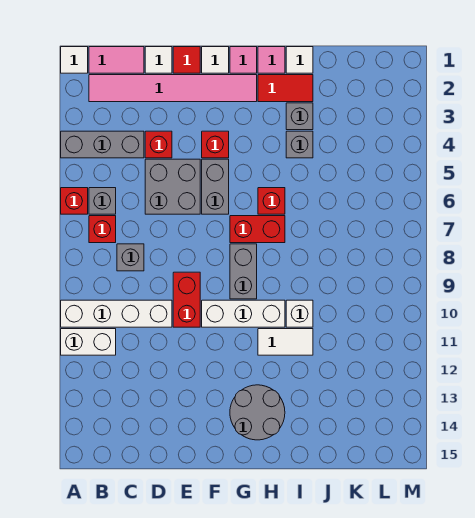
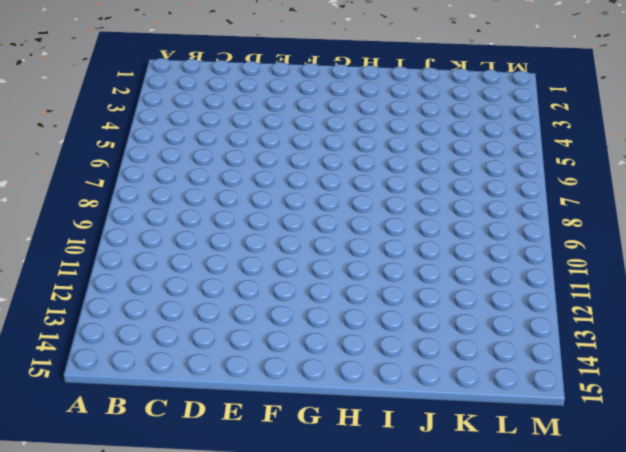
none -> white 1x1 tile [61,47,88,73]
none -> grey 1x3 brick [61,131,144,158]
none -> red 1x1 brick [61,188,88,214]
none -> white 1x4 brick [61,300,172,327]

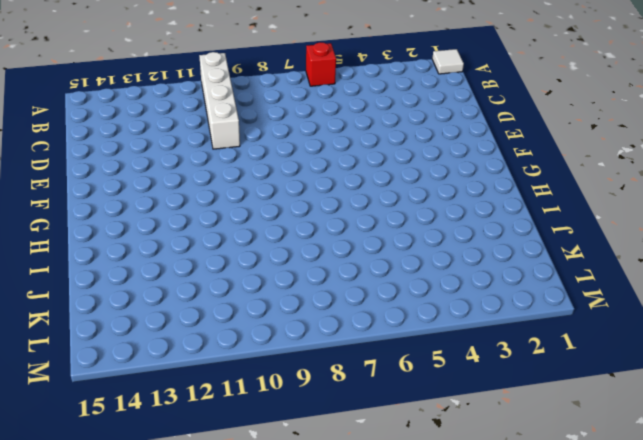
none -> grey 1x3 brick [61,131,144,158]
none -> white 1x2 brick [61,329,116,355]
none -> pink 1x2 tile [89,47,144,73]
none -> pink 1x6 tile [89,75,257,102]

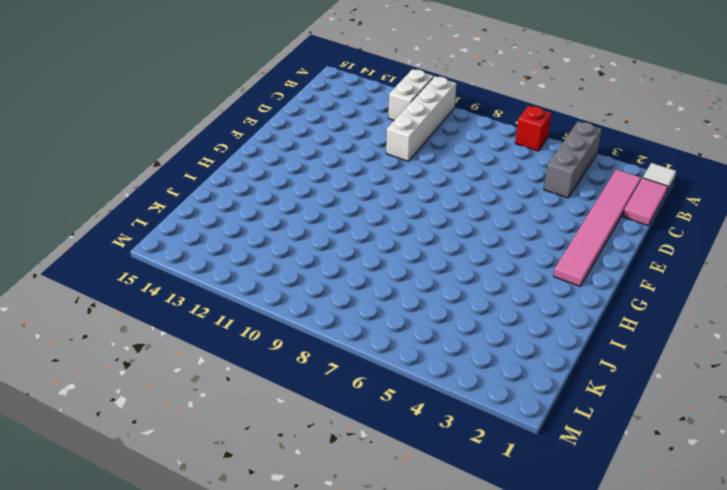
none -> grey 1x1 brick [89,188,116,214]
none -> red 1x1 brick [89,216,116,243]
none -> grey 1x1 brick [117,244,144,271]
none -> white 1x1 tile [145,47,172,73]

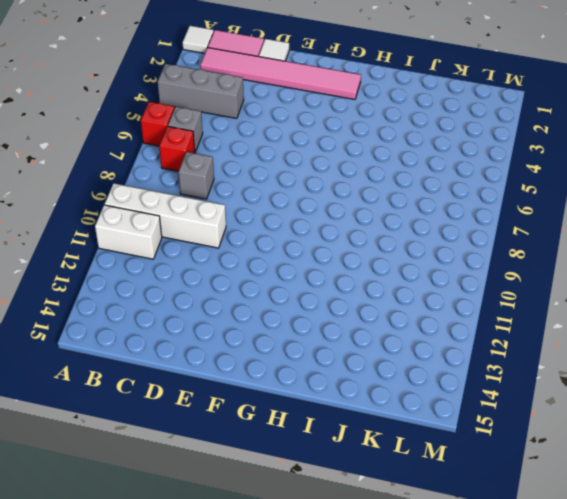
none -> red 1x1 brick [145,131,172,158]
none -> grey 2x2 brick [145,159,200,214]
none -> red 1x1 tile [173,47,200,73]
none -> red 1x2 brick [173,272,200,327]

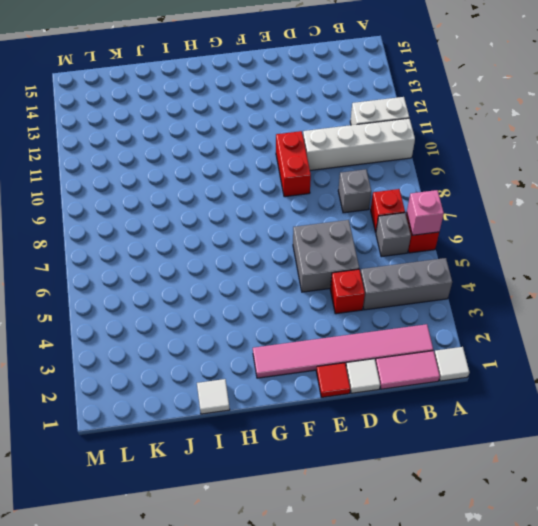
pink 1x1 brick [407,190,444,235] -> none
none -> white 1x1 tile [202,47,229,73]
none -> red 1x1 brick [202,131,229,158]
none -> grey 1x2 brick [202,159,229,214]
none -> white 1x3 brick [202,300,285,327]

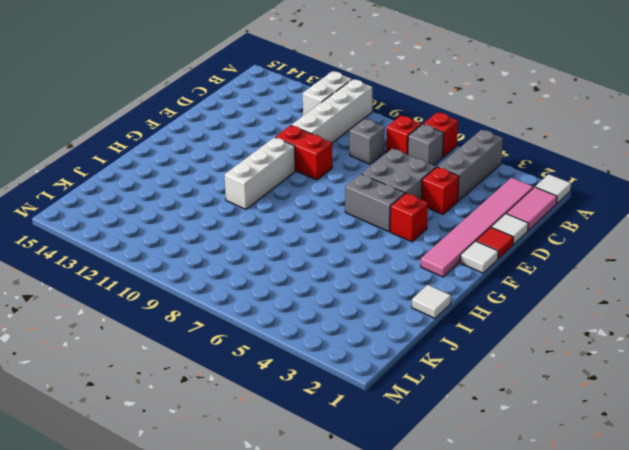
none -> pink 1x1 tile [230,47,257,73]
none -> red 1x2 brick [230,216,285,243]
none -> grey 1x2 brick [230,244,257,299]
none -> grey 2x2 round brick [230,385,285,440]

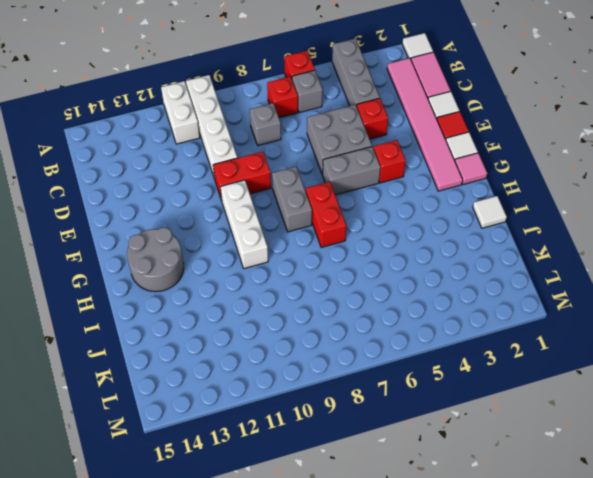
grey 1x2 brick [272,167,312,232] -> grey 1x2 brick turned to [230,244,257,299]
none -> pink 1x1 tile [258,47,285,73]
none -> red 1x2 tile [258,75,313,102]
none -> red 1x1 brick [258,188,285,214]
none -> white 1x2 tile [258,329,313,355]

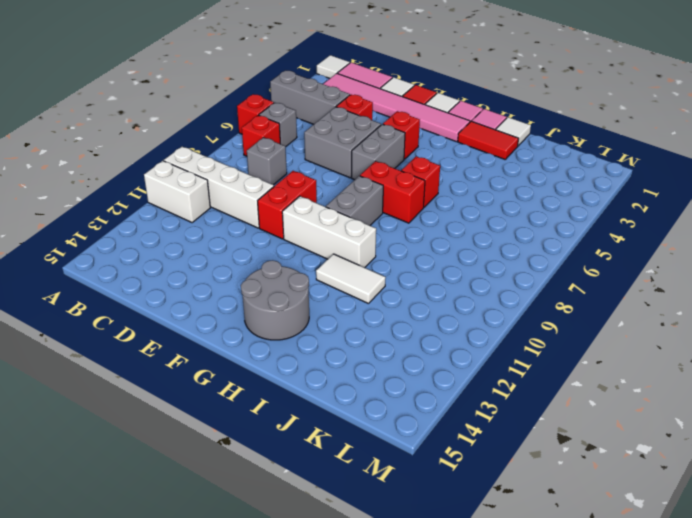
none -> grey 1x1 brick [286,103,313,130]
none -> grey 1x1 brick [286,131,313,158]
none -> white 1x1 brick [286,300,313,327]

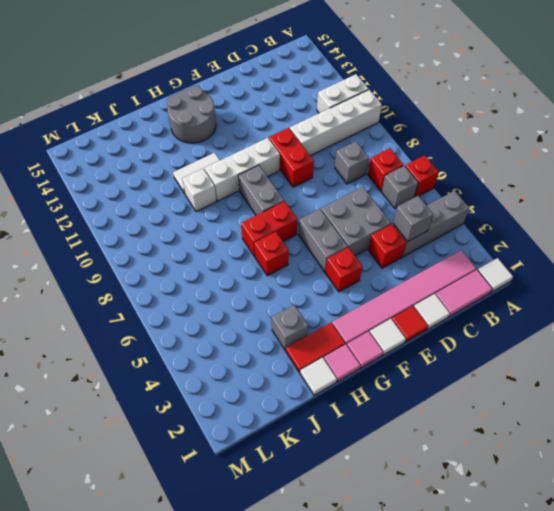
grey 1x1 brick [393,196,433,242] -> grey 1x1 brick moved to [286,131,313,158]

